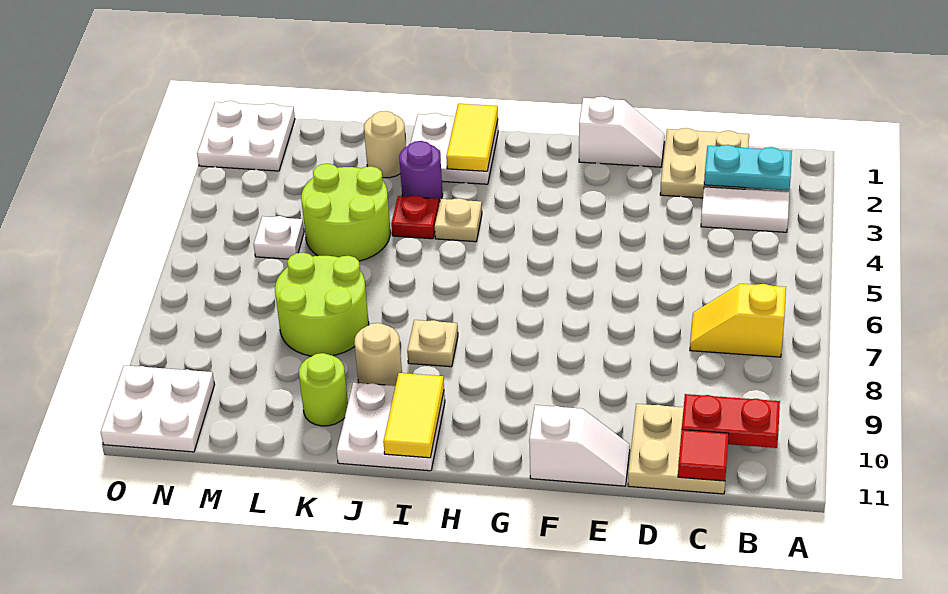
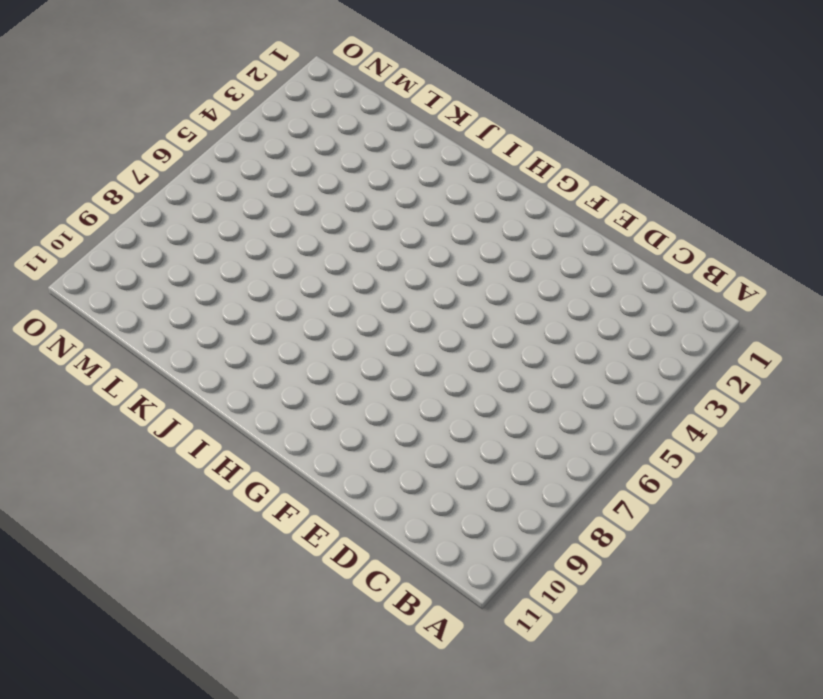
none -> white 1x2 tile [701,187,789,232]
none -> yellow 1x2 slope [690,284,786,357]
none -> tan 2x2 plate [660,128,749,198]

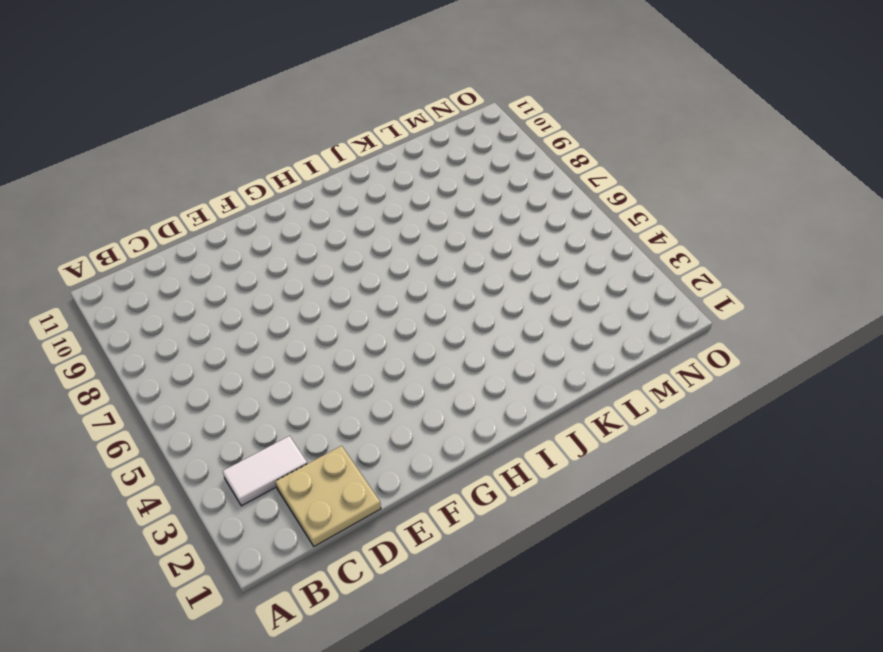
none -> yellow 1x2 slope [690,284,786,357]
none -> tan 2x2 plate [628,404,725,494]
none -> white 1x2 slope [579,97,665,167]

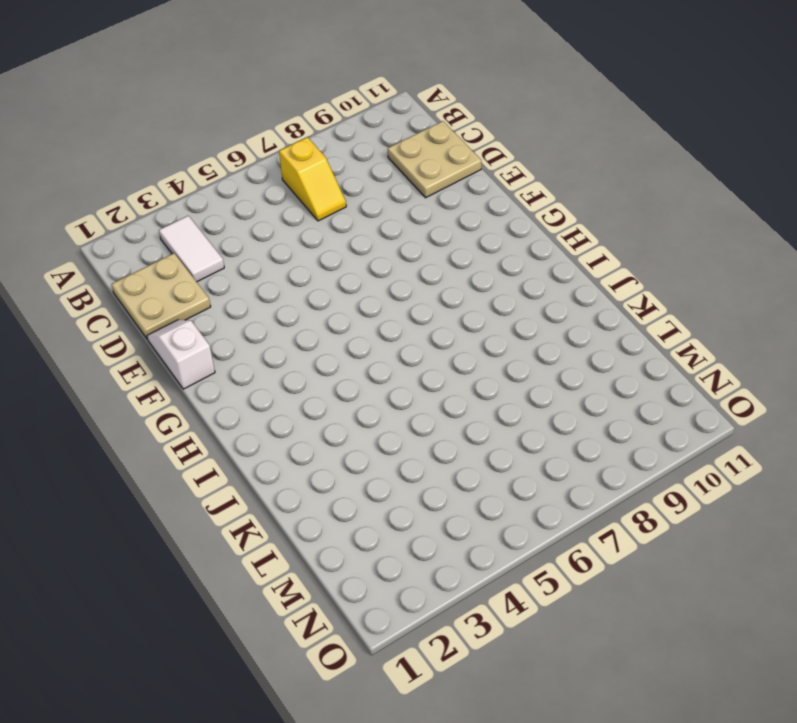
none -> white 1x2 slope [529,405,630,486]
none -> white 2x2 plate [411,113,498,184]
none -> tan 1x1 plate [435,198,482,242]

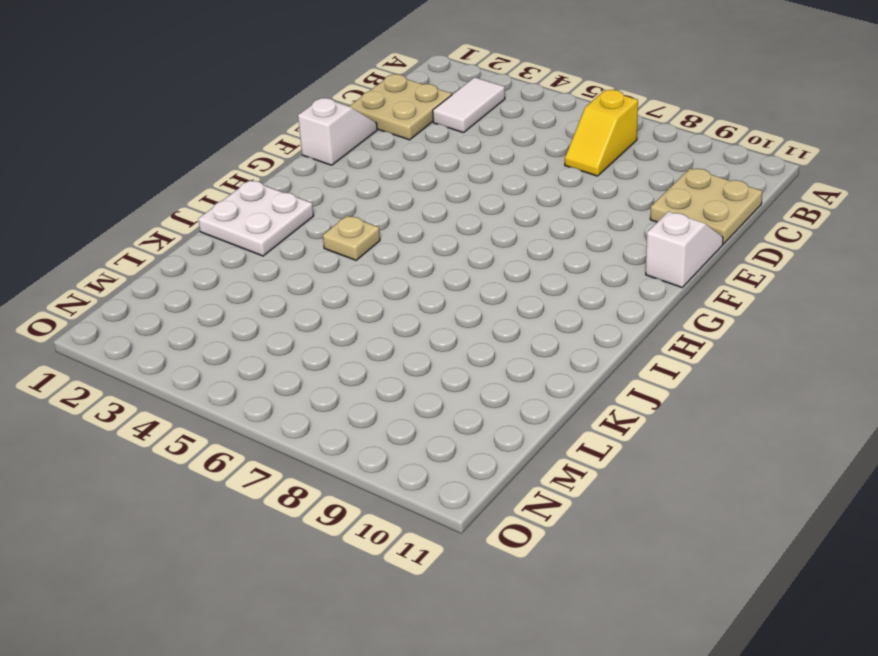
none -> tan 1x1 plate [407,320,458,367]
none -> white 2x2 plate [337,383,445,471]
none -> purple 1x1 round brick [399,141,443,202]

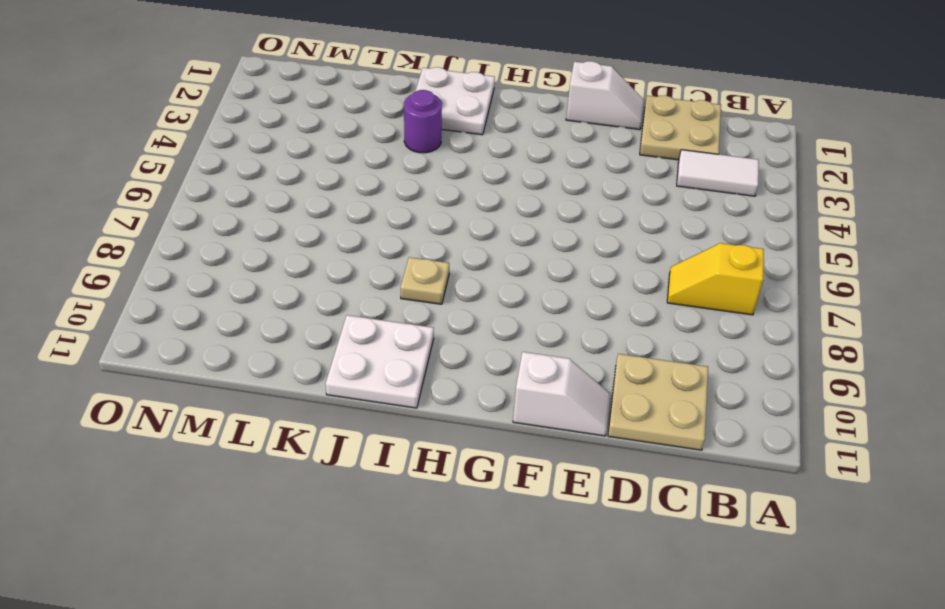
none -> tan 1x1 plate [435,198,482,242]
none -> red 1x1 plate [391,196,439,239]
none -> tan 1x1 round brick [354,323,402,386]

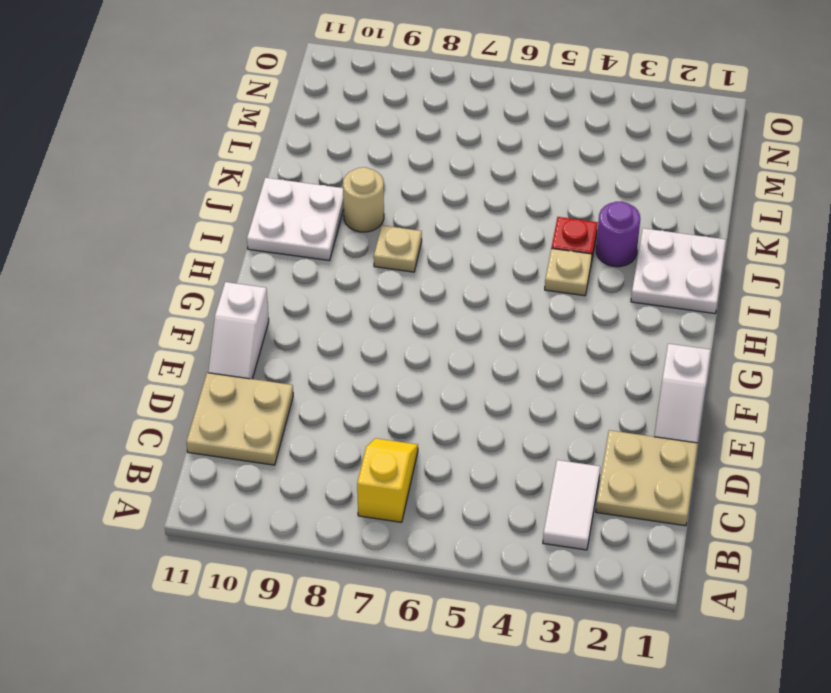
none -> tan 1x1 round brick [364,111,406,178]
none -> lime 2x2 round brick [301,164,391,261]
none -> lime 2x2 round brick [275,252,369,356]

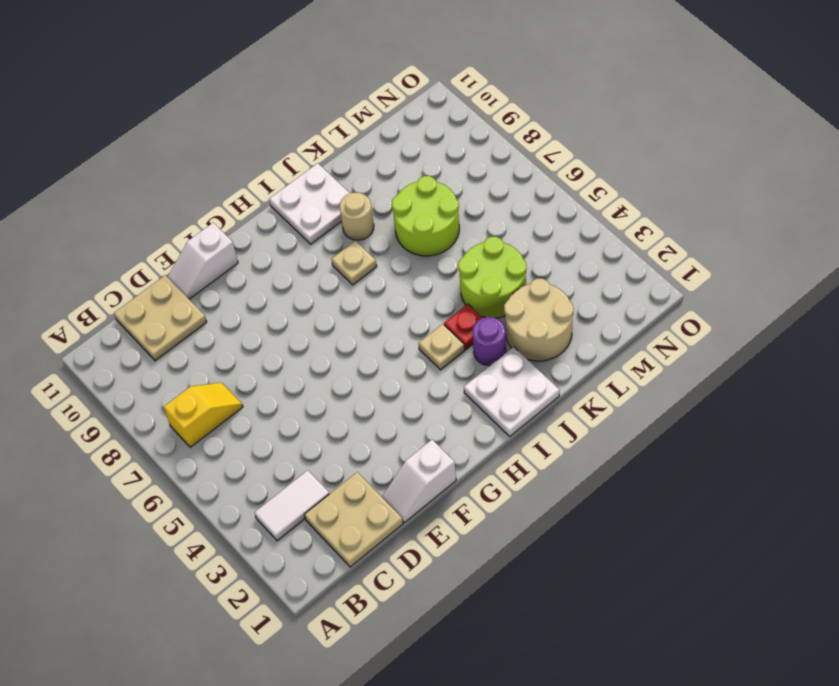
tan 2x2 round brick [504,278,573,361] -> tan 1x1 round brick [364,111,406,178]
none -> lime 1x1 round brick [299,353,348,426]
none -> white 1x1 plate [254,216,304,259]
none -> white 2x2 plate [197,101,295,171]

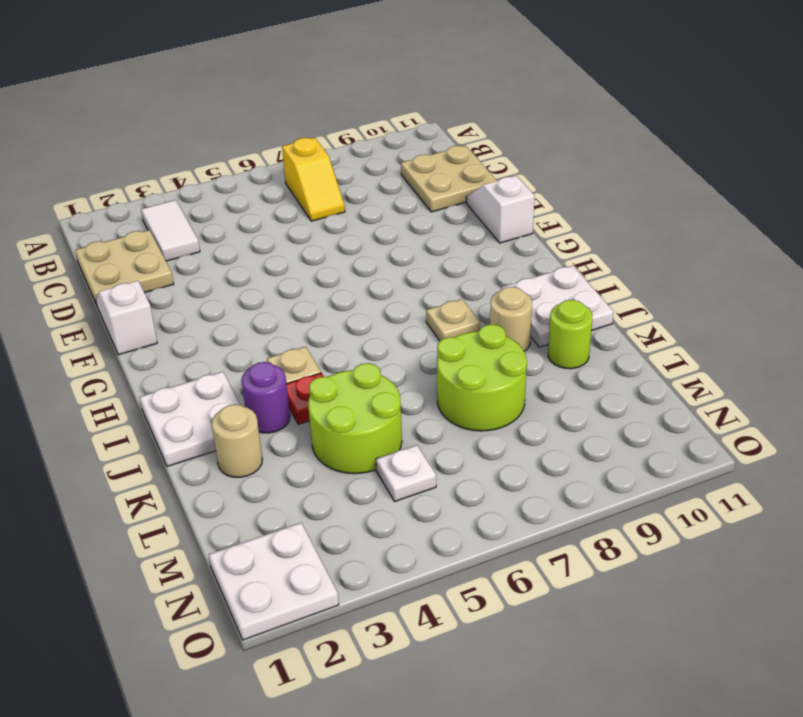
none -> white 2x2 plate [101,365,215,452]
none -> cyan 1x2 plate [704,145,792,190]
none -> red 1x2 plate [682,394,780,448]

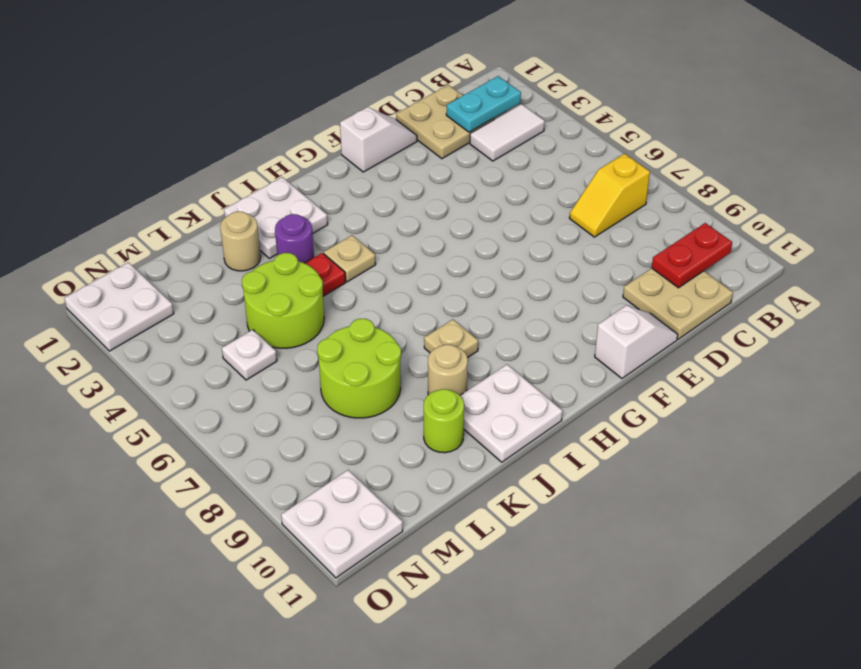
none -> red 1x1 tile [678,430,729,481]
none -> yellow 1x2 tile [446,104,498,171]
none -> yellow 1x2 tile [383,373,444,458]

